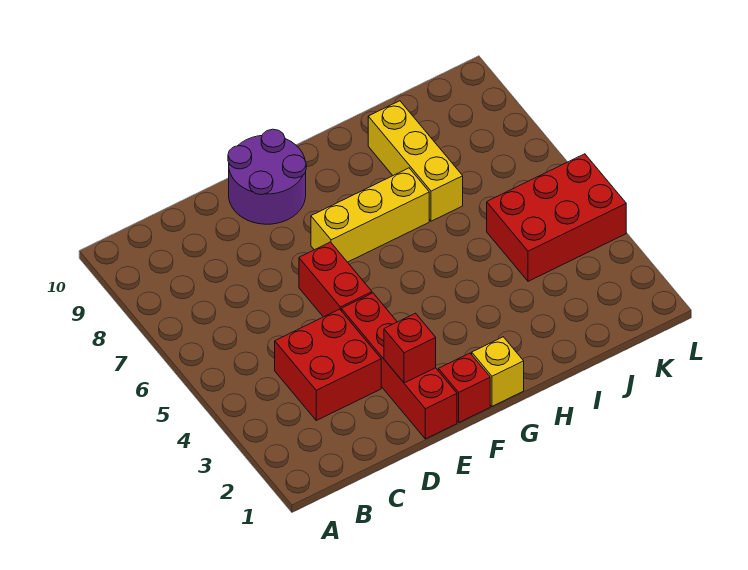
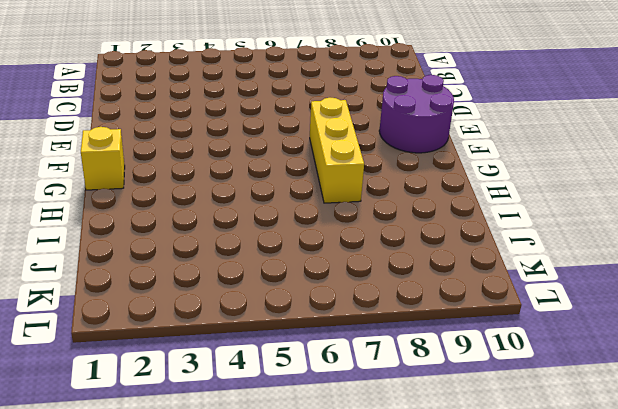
none -> red 2x2 brick [275,309,381,420]
none -> red 1x4 brick [341,293,457,439]

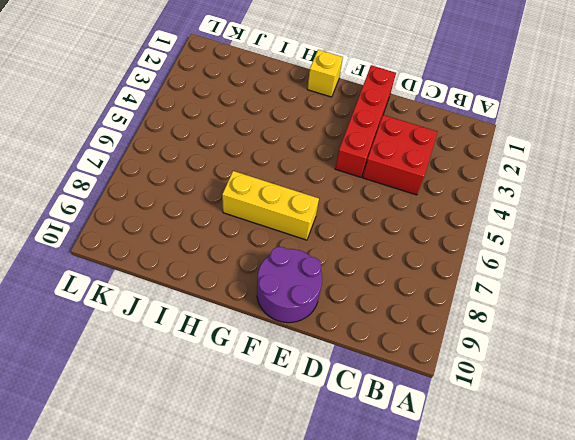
none -> red 1x2 brick [299,242,372,317]
none -> red 1x1 brick [438,353,490,422]

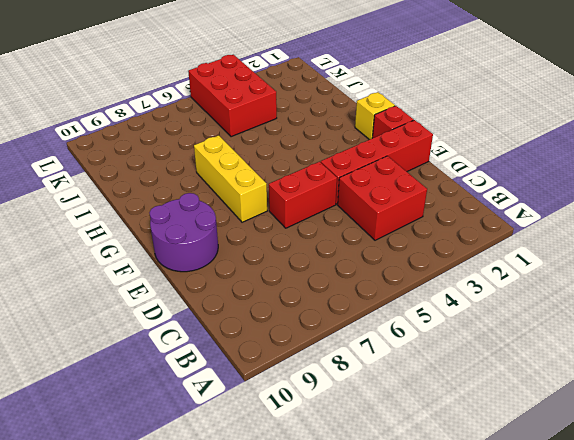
none -> yellow 1x3 brick [368,101,463,221]
none -> red 1x1 brick [384,313,436,383]

